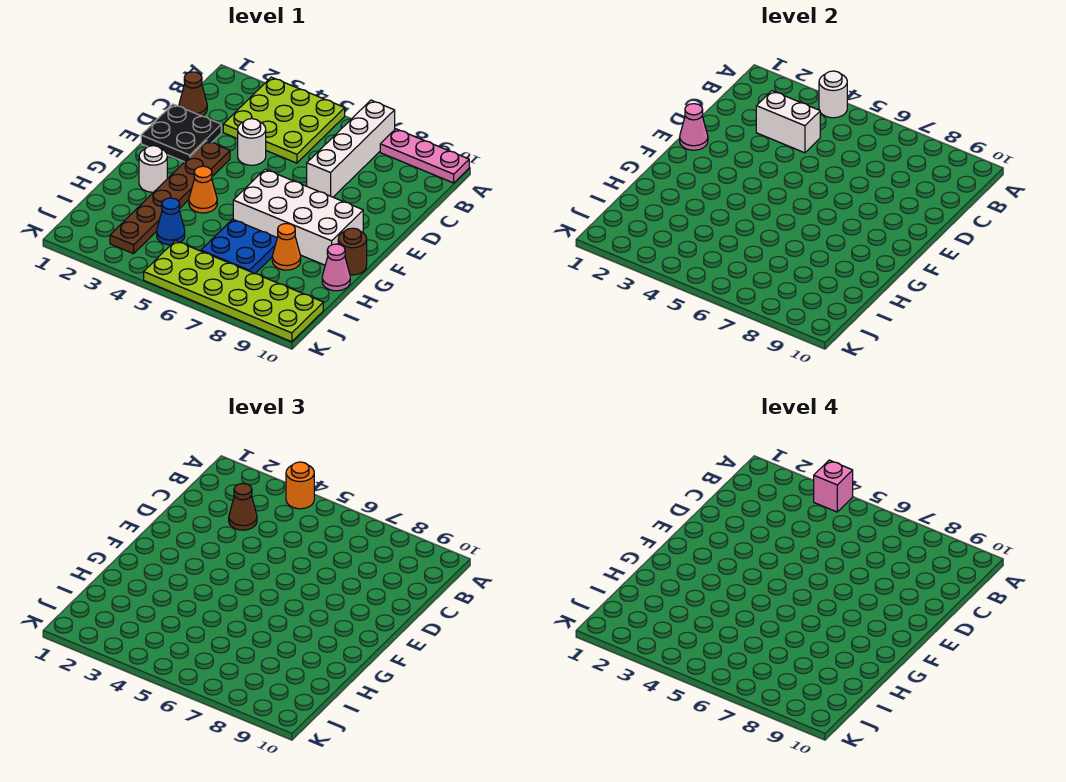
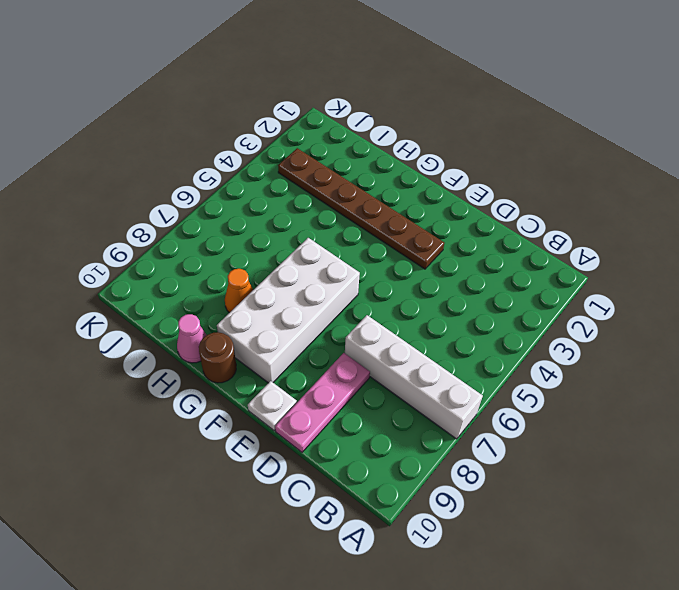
pink 1x3 plate [275,353,370,452] -> pink 1x3 plate moved to [380,129,469,183]
white 1x1 plate [248,381,297,431] -> none
none -> lime 3x3 plate [223,77,345,163]
none -> brown 1x1 cone [179,72,207,116]
none -> black 2x2 plate [141,104,221,162]

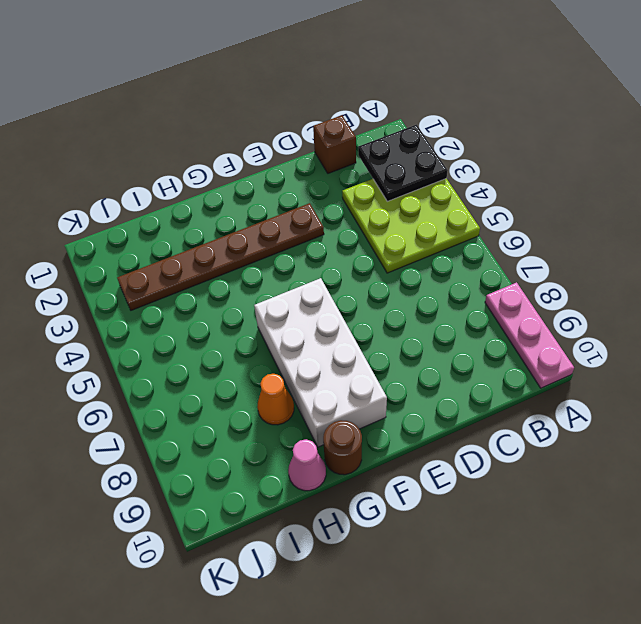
black 2x2 plate [358,125,448,201] -> black 2x2 plate moved to [141,104,221,162]
brown 1x1 brick [313,115,356,173] -> brown 1x1 cone [179,72,207,116]
none -> white 1x4 brick [307,100,395,197]
none -> white 1x1 round brick [238,119,266,165]
none -> white 1x1 round brick [139,146,167,192]

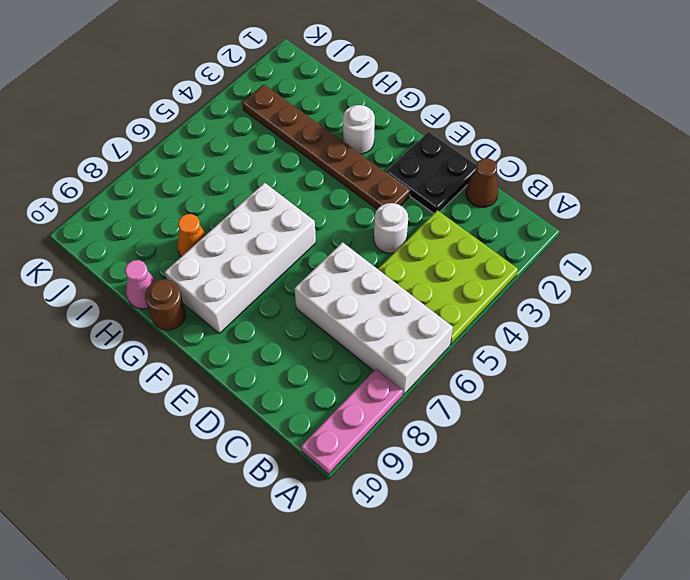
white 2x4 brick [294,242,453,395] -> white 1x4 brick [307,100,395,197]
none -> orange 1x1 cone [189,166,217,213]
none -> blue 2x2 plate [201,219,277,274]
none -> blue 1x1 cone [157,198,185,245]

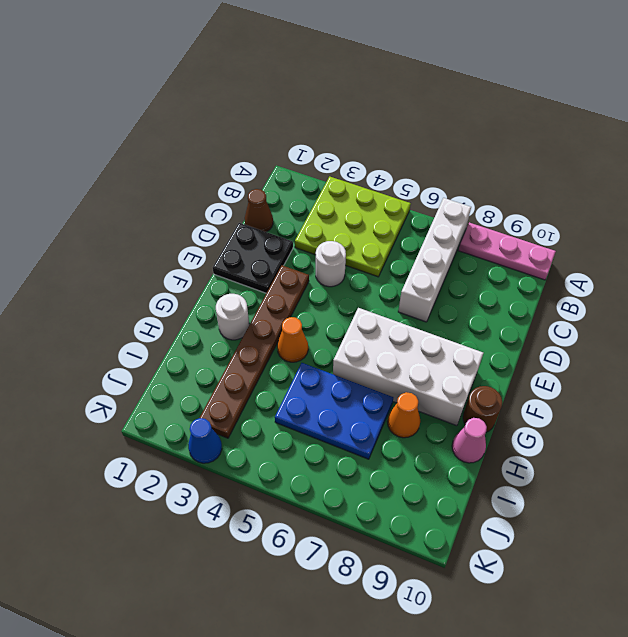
blue 2x3 plate [275,363,393,459] -> blue 2x2 plate [201,219,277,274]
blue 1x1 cone [188,418,222,463] -> blue 1x1 cone moved to [157,198,185,245]
none -> lime 2x6 plate [144,241,323,342]
none -> white 1x1 round brick [819,71,847,118]
none -> white 1x2 brick [756,91,820,153]

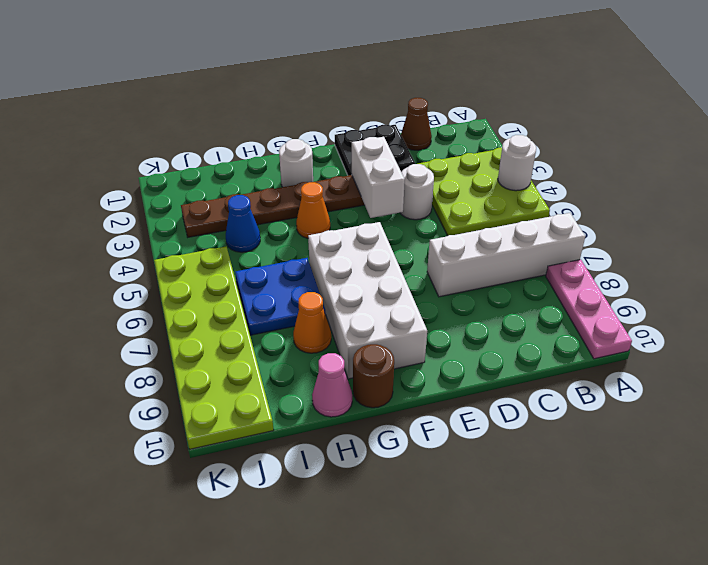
white 1x2 brick [352,137,405,218] -> white 1x2 brick moved to [756,91,820,153]
none -> pink 1x1 cone [680,104,708,150]
none -> orange 1x1 round brick [286,462,314,509]
none -> brown 1x1 cone [229,484,257,530]

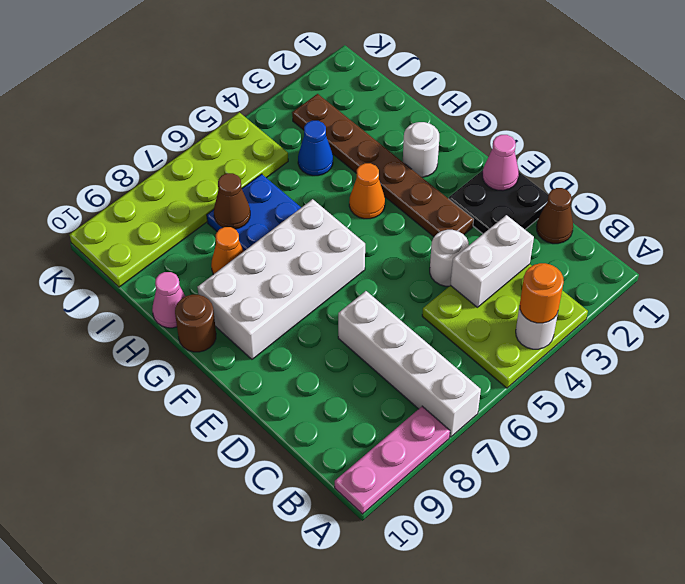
brown 1x1 cone [214,173,250,229] -> brown 1x1 cone moved to [229,484,257,530]
none -> pink 1x1 brick [814,460,853,512]

